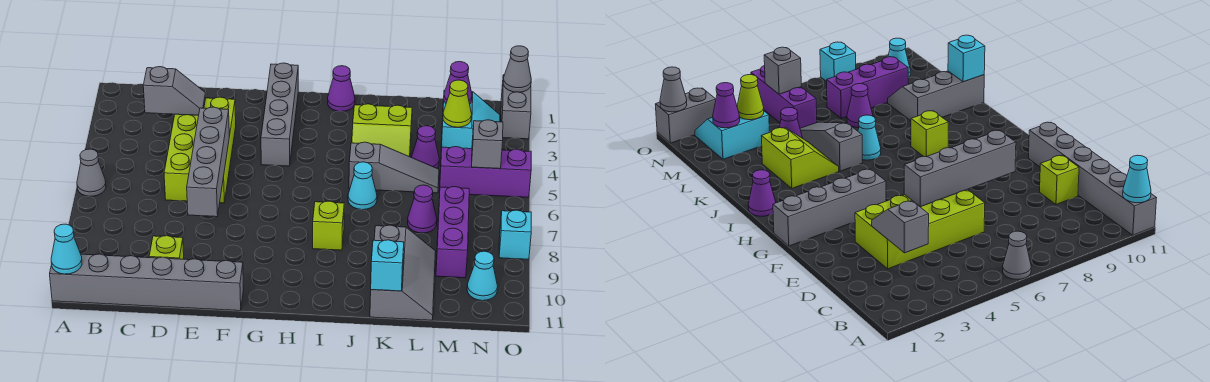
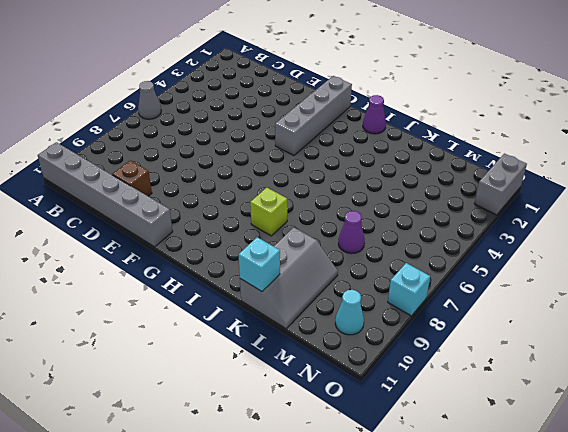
brown 1x1 brick [112,160,152,196] -> lime 1x1 brick [149,236,184,259]
none -> lime 2x4 brick [164,97,236,203]
none -> lime 2x2 slope [352,104,412,157]
none -> grey 1x3 slope [349,142,439,193]

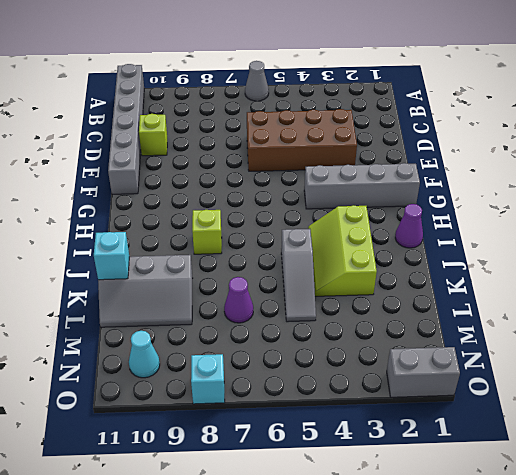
brown 2x4 brick [247,109,357,171] -> lime 2x4 brick [164,97,236,203]
lime 2x3 slope [308,205,377,296] -> lime 2x2 slope [352,104,412,157]
none -> cyan 1x1 cone [348,162,377,210]
none -> purple 1x1 cone [411,126,439,168]
none -> cyan 2x2 slope [441,90,500,150]

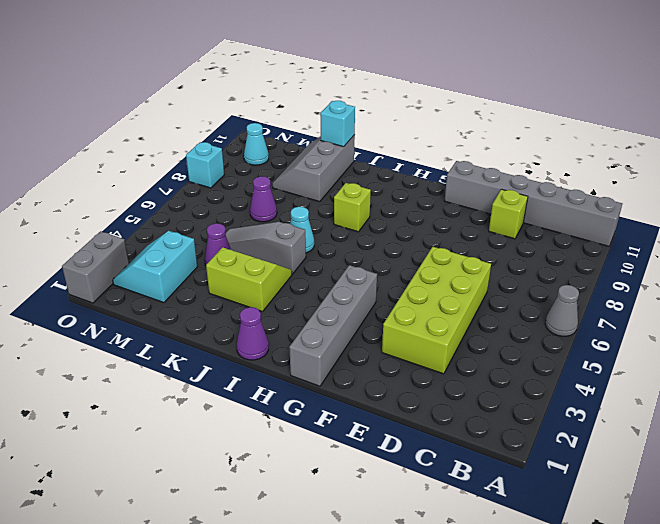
none -> purple 1x3 brick [440,147,531,197]
none -> purple 1x3 brick [436,187,469,278]
none -> cyan 1x1 cone [51,224,82,274]

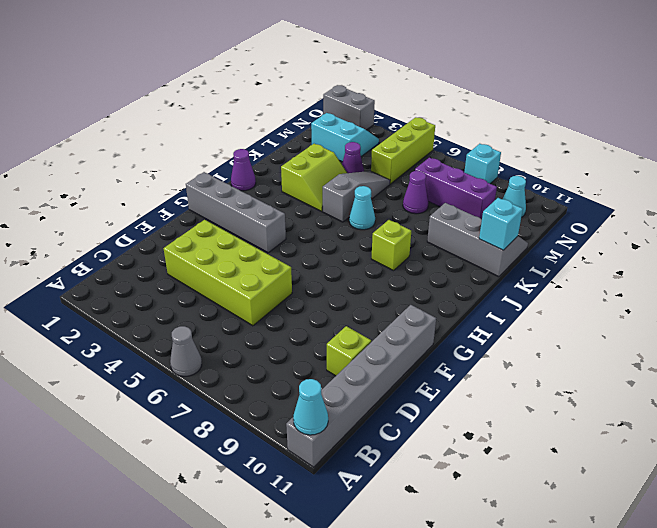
lime 1x3 brick [371,117,435,184] -> purple 1x3 brick [440,147,531,197]
none -> grey 1x2 slope [143,67,206,115]
none -> grey 1x4 brick [187,107,229,217]
none -> purple 1x1 cone [444,62,472,104]

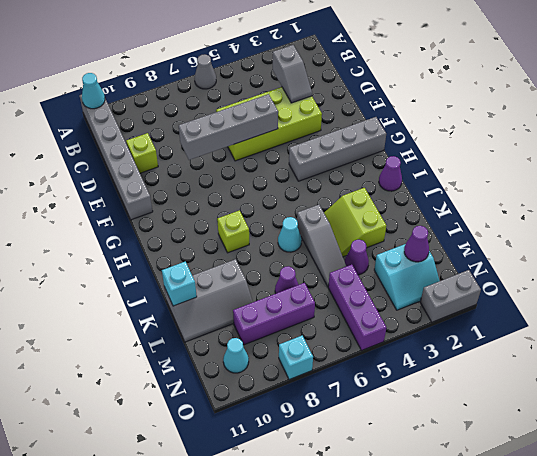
none -> lime 1x1 cone [443,80,472,127]
none -> grey 1x1 brick [471,120,503,169]
none -> grey 1x1 cone [503,46,531,92]

